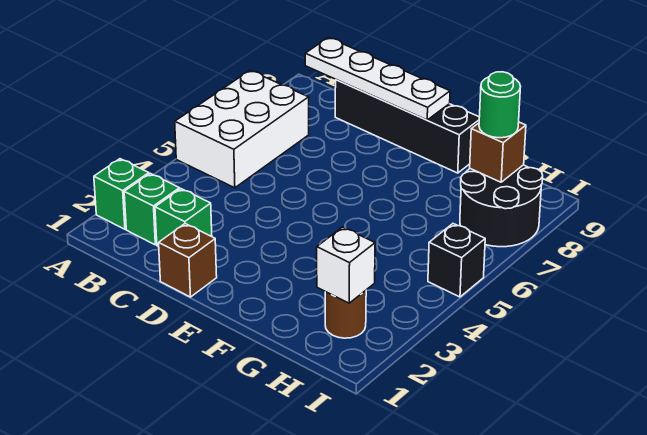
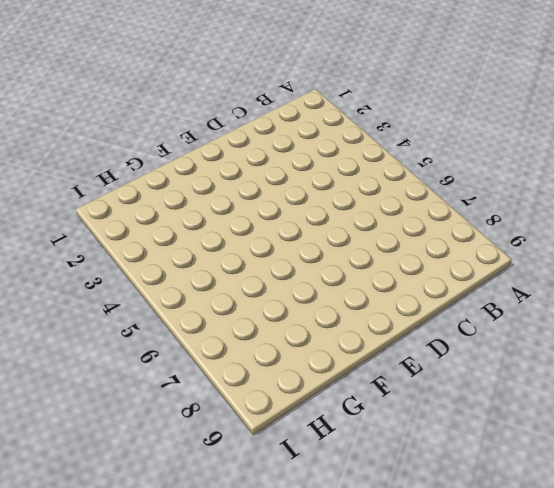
none -> green 1x1 brick [94,159,149,229]
none -> white 2x3 brick [175,71,309,188]
none -> green 1x1 brick [124,173,180,245]

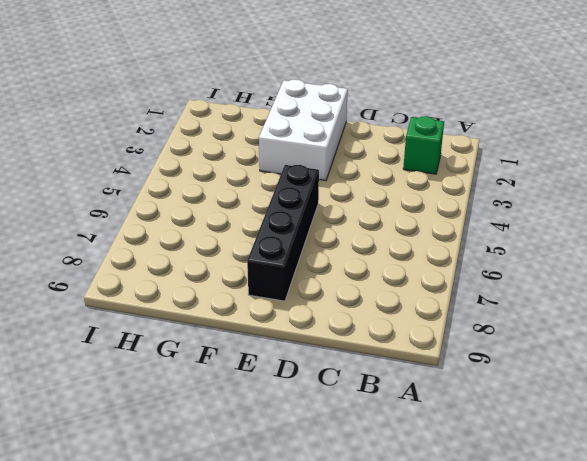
white 2x3 brick [259,80,348,180] -> white 2x3 brick moved to [175,71,309,188]
black 1x4 brick [247,165,319,301] -> black 1x4 brick turned to [335,80,479,173]
none -> green 1x1 brick [94,159,149,229]
none -> green 1x1 brick [155,189,212,247]
none -> brown 1x1 brick [159,224,217,297]

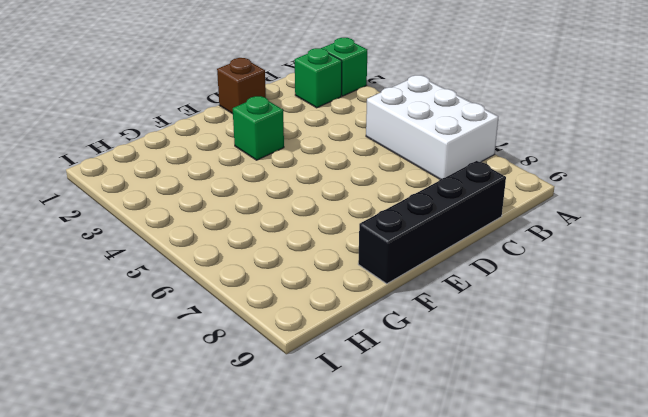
green 1x1 brick [233,96,284,160] -> green 1x1 brick moved to [155,189,212,247]
none -> brown 1x1 round brick [325,290,366,338]
none -> black 2x2 round brick [460,165,543,247]
none -> black 1x1 brick [428,224,485,297]

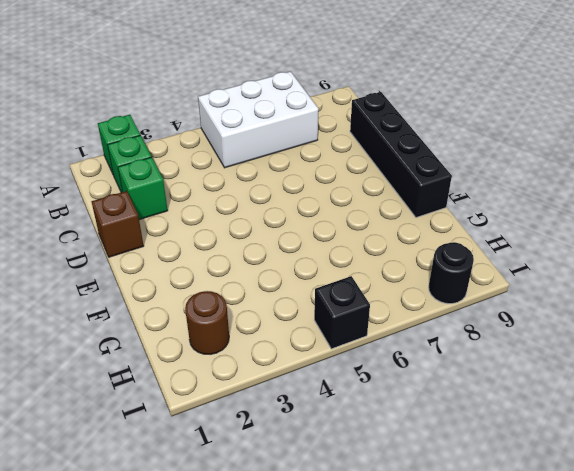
black 1x1 round brick [429,242,474,304] -> black 2x2 round brick [460,165,543,247]
none -> white 1x4 plate [305,38,450,120]
none -> white 1x1 brick [317,227,375,303]
none -> brown 1x1 brick [470,122,526,182]

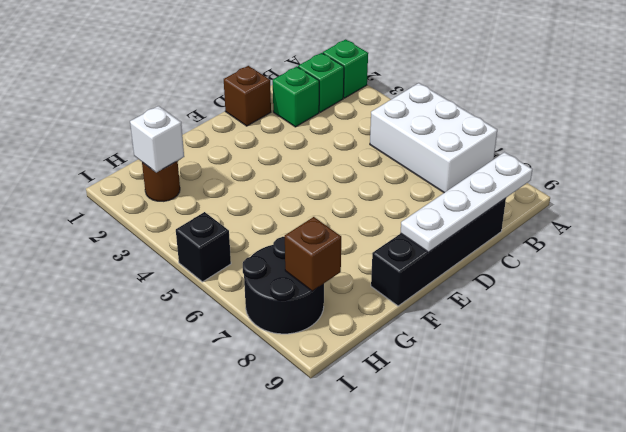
none -> green 1x1 round brick [479,72,521,138]

